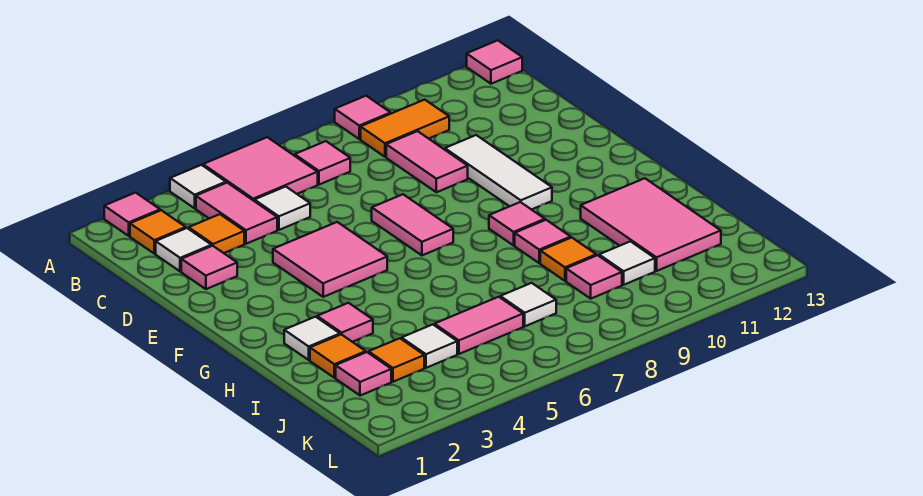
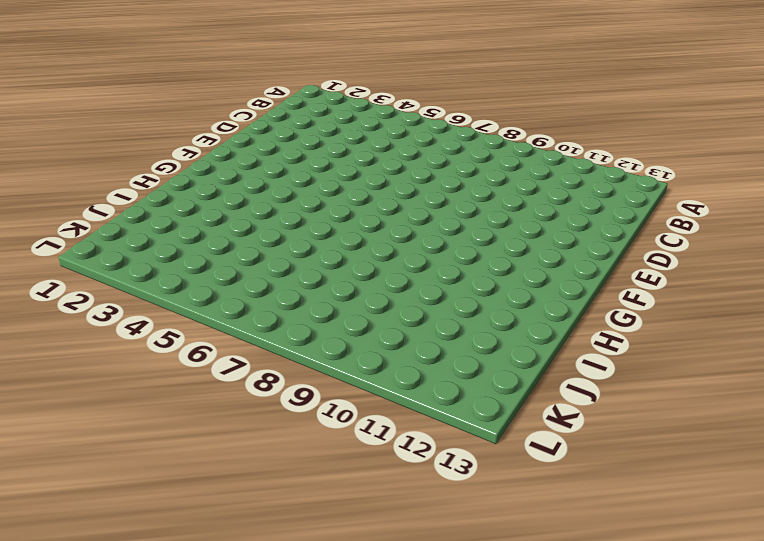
none -> pink 1x1 tile [104,193,160,236]
none -> white 1x1 tile [170,165,226,208]
none -> pink 2x2 tile [203,137,318,201]
none -> pink 1x1 tile [335,96,391,139]

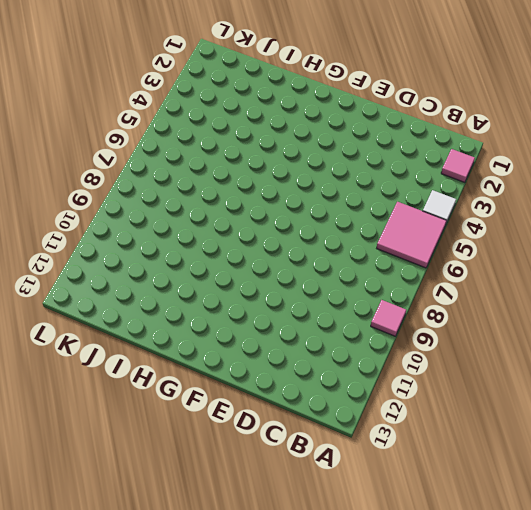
none -> pink 1x1 tile [467,40,522,84]
none -> orange 1x1 tile [130,210,186,254]
none -> pink 1x2 tile [196,183,277,244]
none -> pink 1x1 tile [295,141,350,185]

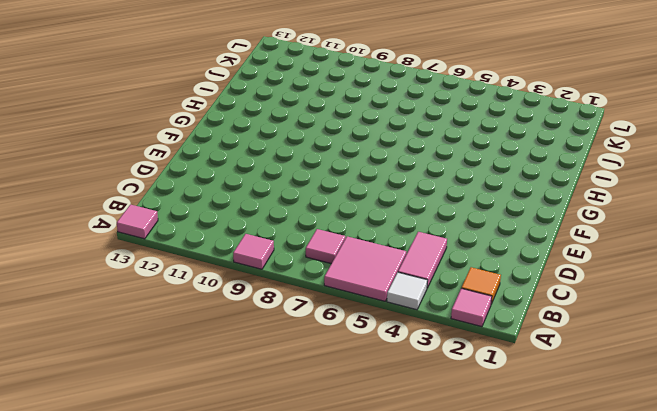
none -> orange 1x2 tile [361,100,449,157]
none -> white 1x1 tile [156,228,212,272]
none -> orange 1x1 tile [189,214,244,253]
none -> white 1x1 tile [254,187,310,230]

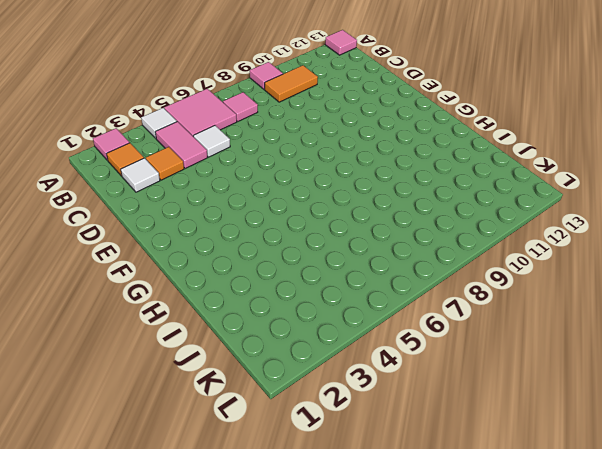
none -> pink 1x2 tile [386,131,468,192]
none -> pink 1x1 tile [181,246,237,289]
none -> white 1x3 tile [445,135,552,210]
none -> pink 2x2 tile [273,222,387,297]

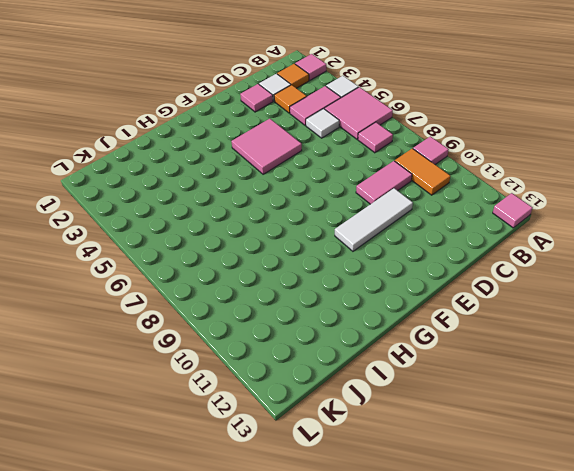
none -> pink 1x2 tile [372,194,453,255]
none -> pink 1x1 tile [489,202,545,245]
none -> white 1x1 tile [284,317,340,360]
none -> pink 1x1 tile [317,303,373,342]

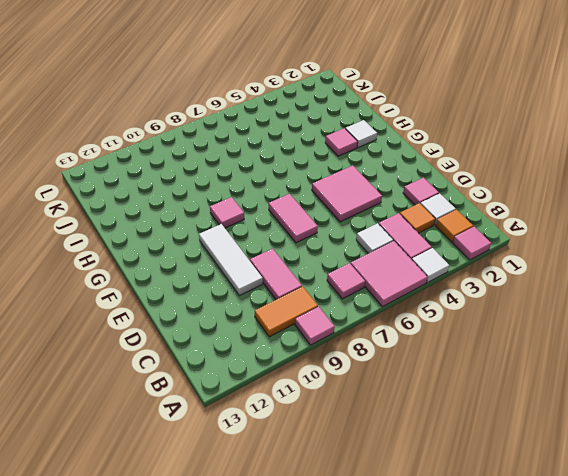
none -> pink 1x1 tile [467,40,522,84]
none -> pink 1x1 tile [515,220,571,263]
none -> pink 2x3 tile [581,178,721,271]
none -> orange 1x1 tile [310,334,366,378]

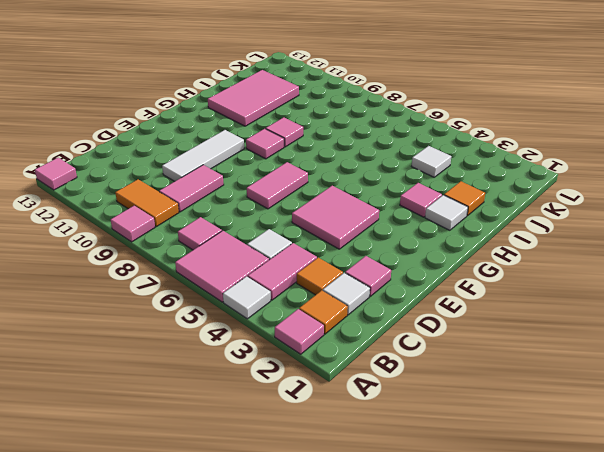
none -> orange 1x1 tile [540,238,596,281]
none -> pink 1x1 tile [336,352,391,396]
none -> orange 1x1 tile [369,338,424,382]
none -> pink 1x2 tile [434,297,523,354]

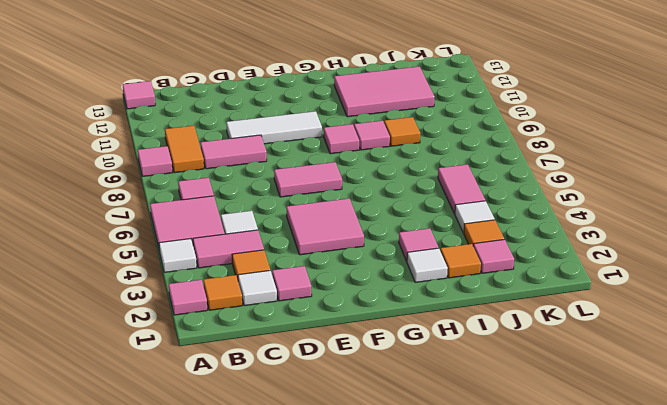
none -> white 1x1 tile [500,283,556,326]
none -> pink 1x1 tile [566,255,622,299]
none -> white 1x1 tile [599,241,655,285]

